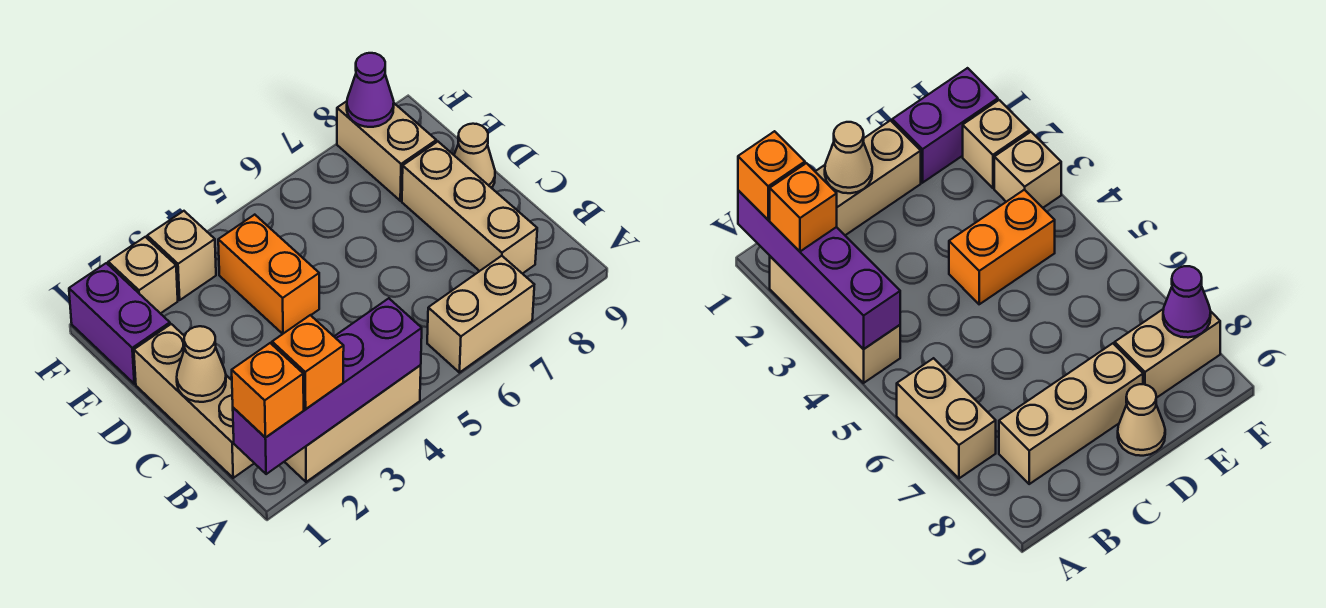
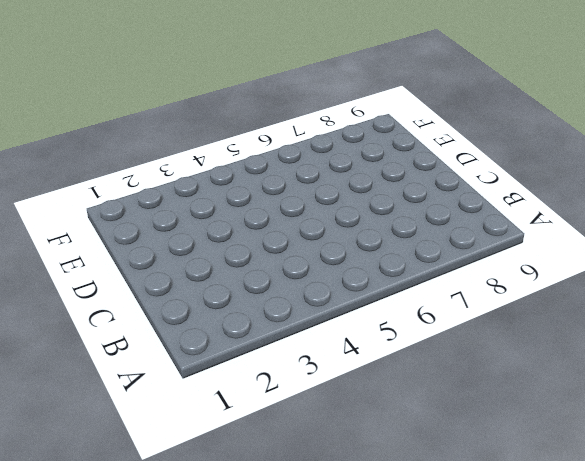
none -> tan 1x3 brick [284,365,421,482]
none -> tan 1x2 brick [427,256,534,373]
none -> tan 1x3 brick [134,324,254,478]

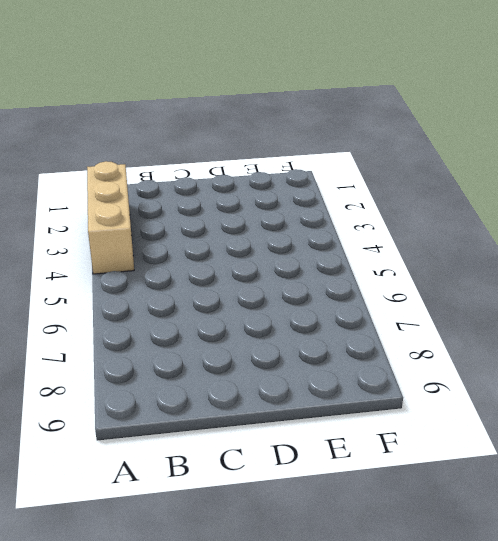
none -> tan 1x2 brick [427,256,534,373]
none -> tan 1x3 brick [134,324,254,478]
none -> tan 1x3 brick [402,142,537,274]

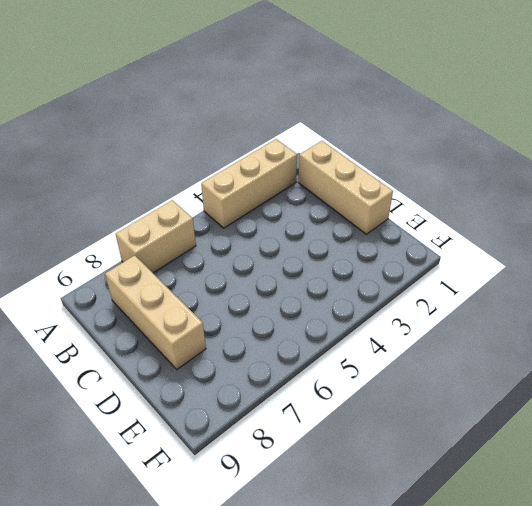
none -> orange 1x2 brick [218,215,319,334]
none -> tan 1x1 cone [454,124,495,188]
none -> purple 1x2 brick [69,263,170,384]

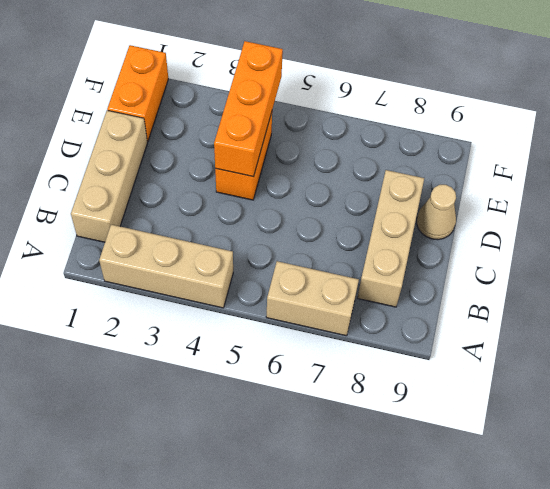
orange 1x3 brick [214,41,283,177] -> none
orange 1x2 brick [107,45,168,142] -> purple 1x2 brick [69,263,170,384]
none -> tan 1x2 brick [337,101,436,201]
none -> tan 1x1 brick [108,237,178,314]
none -> tan 1x1 brick [147,211,216,300]

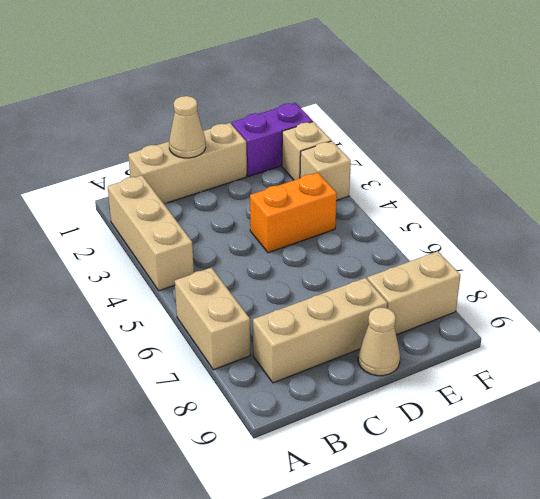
none -> purple 1x4 brick [233,298,422,474]
none -> purple 1x1 cone [347,53,394,127]
none -> orange 1x1 brick [232,343,304,438]

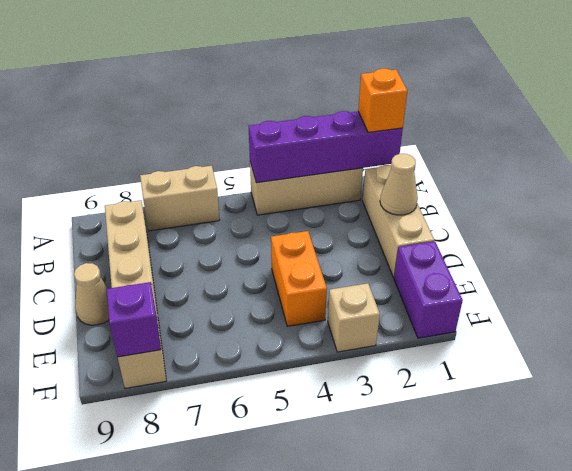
purple 1x1 brick [107,282,161,357] -> purple 1x1 cone [347,53,394,127]
none -> tan 1x1 brick [108,237,178,314]
none -> orange 1x1 brick [272,315,344,409]

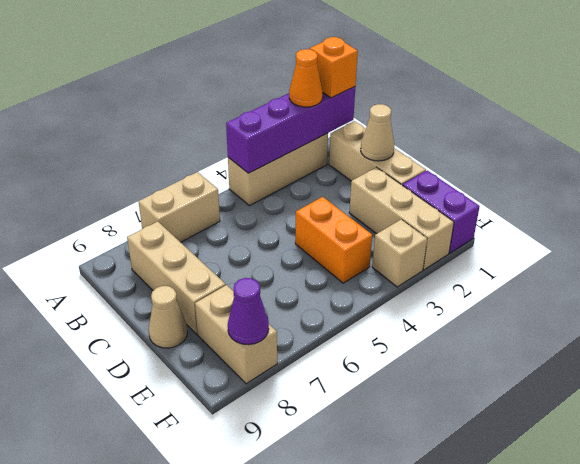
orange 1x1 cone [289,49,323,107] -> orange 1x1 brick [272,315,344,409]
tan 1x3 brick [349,167,454,270] -> tan 1x1 brick [108,237,178,314]

